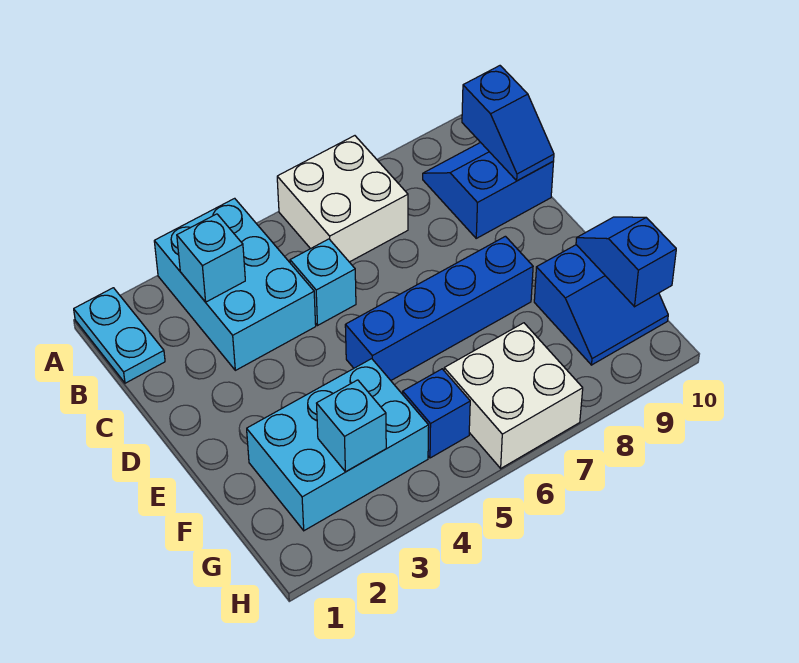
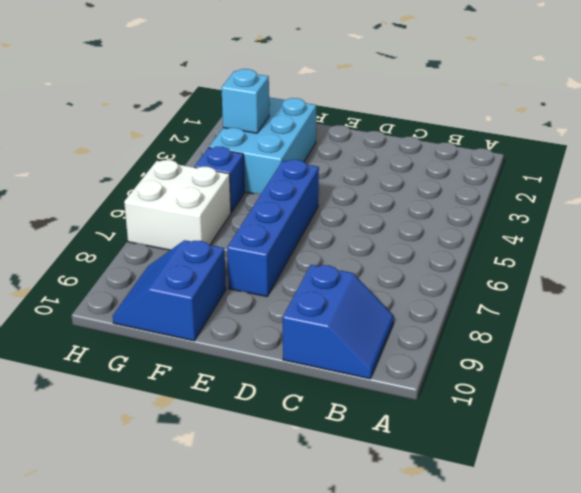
none -> cyan 1x2 plate [74,288,165,383]
none -> cyan 2x3 brick [154,198,316,370]
none -> white 2x2 brick [277,136,408,262]

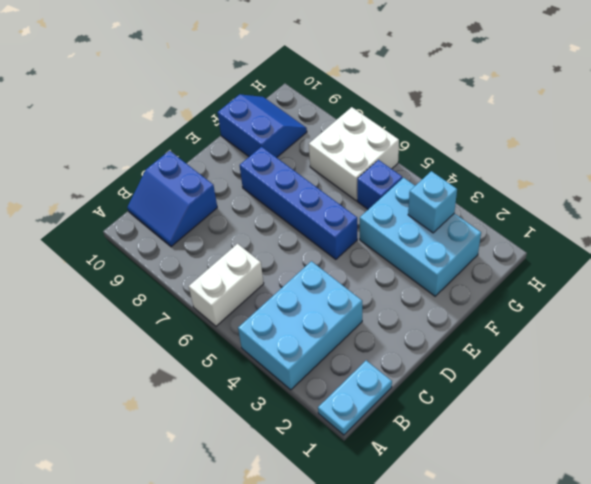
white 1x2 brick [189,244,264,326] -> white 2x2 brick [277,136,408,262]
none -> cyan 1x1 brick [290,239,356,325]
none -> cyan 1x1 brick [177,214,245,302]
none -> blue 1x2 slope [462,66,554,181]

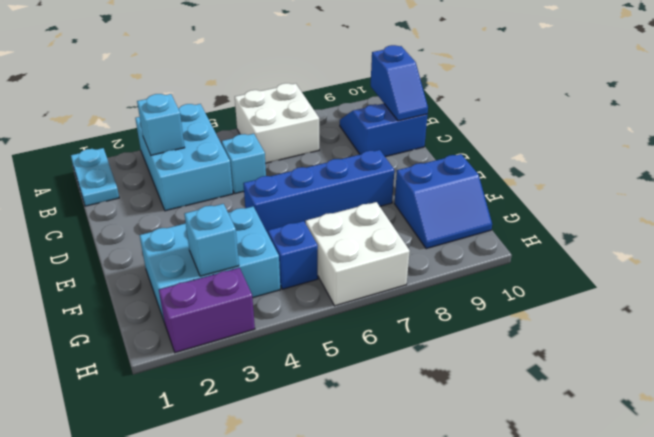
purple 1x2 brick [159,268,255,353] -> none
none -> blue 1x2 slope [576,217,676,307]

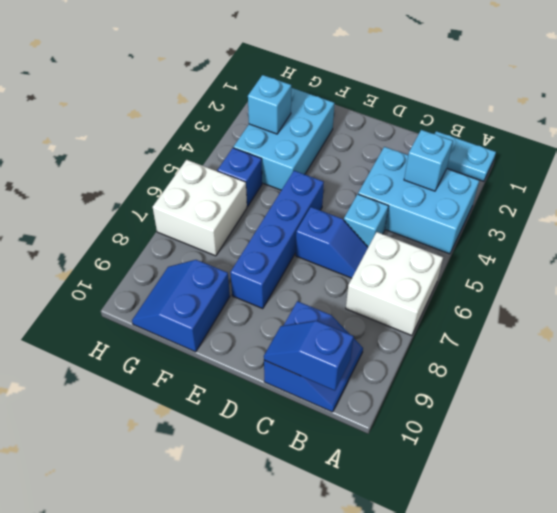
blue 1x2 slope [296,207,368,278] -> blue 1x2 slope moved to [576,217,676,307]

